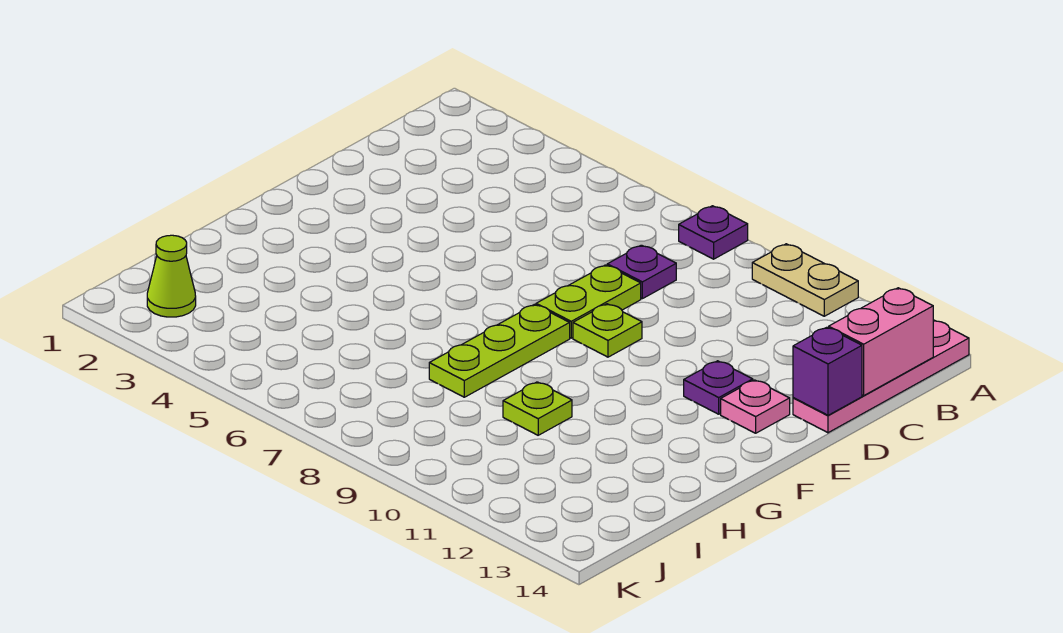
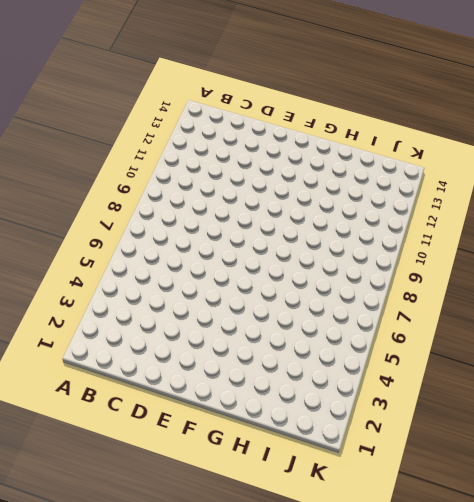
none -> purple 1x1 plate [679,206,748,259]
none -> tan 1x2 plate [752,244,858,316]
none -> pink 1x4 plate [793,320,969,433]

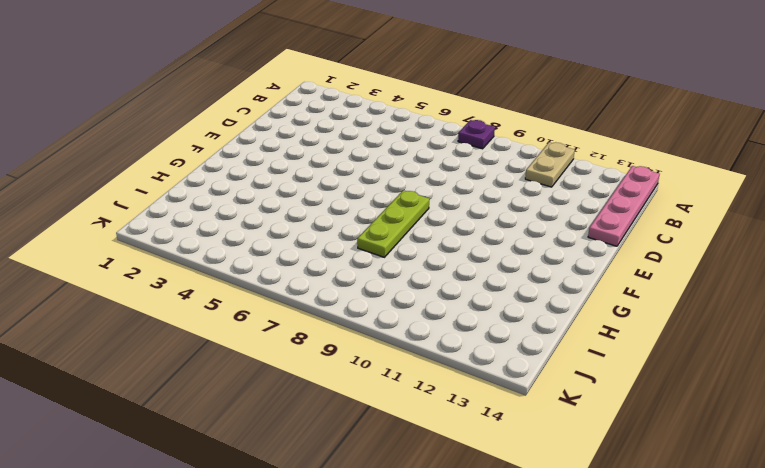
tan 1x2 plate [525,142,575,187] -> tan 1x2 plate turned to [752,244,858,316]
none -> purple 1x1 plate [607,245,676,299]
none -> lime 1x2 plate [536,265,641,338]
none -> lime 1x1 plate [573,304,642,357]

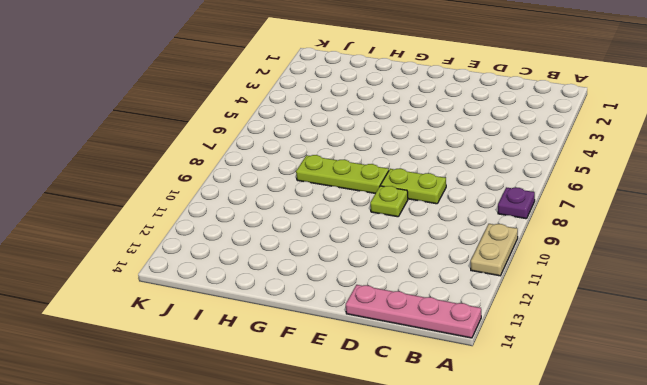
none -> purple 1x1 plate [607,245,676,299]
none -> purple 1x1 plate [684,361,753,414]
none -> pink 1x1 plate [721,380,790,433]

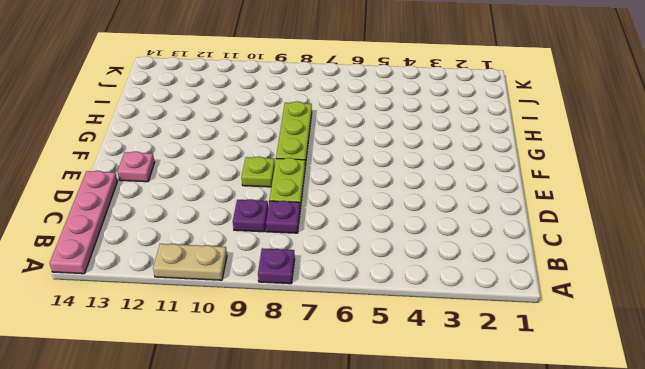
purple 1x1 plate [233,199,268,232] -> purple 1x1 plate moved to [684,361,753,414]
none -> lime 1x1 plate [503,382,572,435]
none -> lime 1x1 cone [147,235,196,317]
none -> pink 1x2 brick [829,288,933,396]

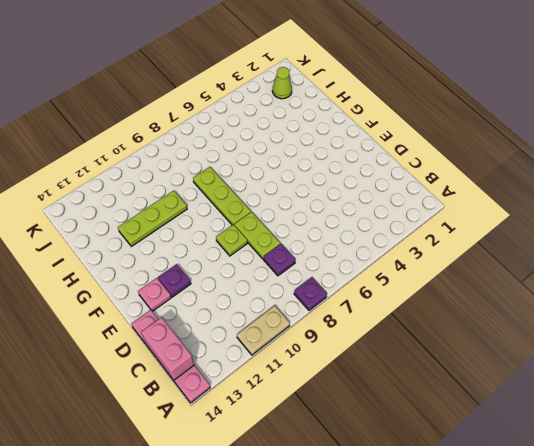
lime 1x3 plate [118,190,187,246] -> lime 1x1 plate [503,382,572,435]
none -> purple 1x1 brick [793,327,862,415]

